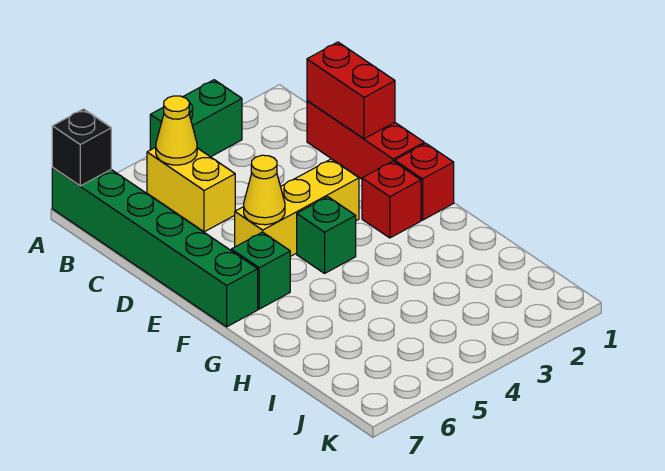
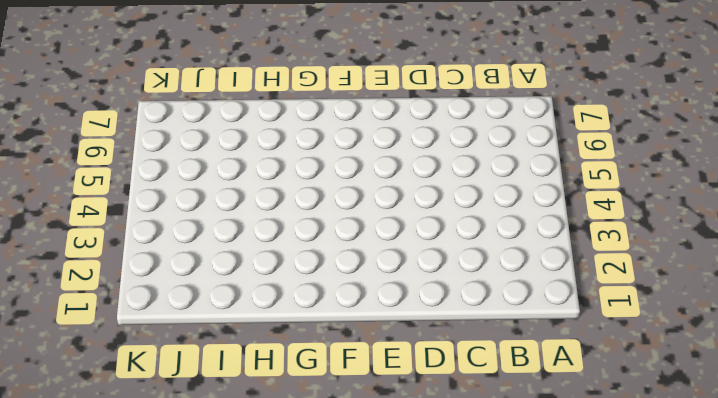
none -> green 1x2 brick [150,80,242,157]
none -> green 1x6 brick [52,168,258,327]
none -> yellow 1x2 brick [147,147,235,232]

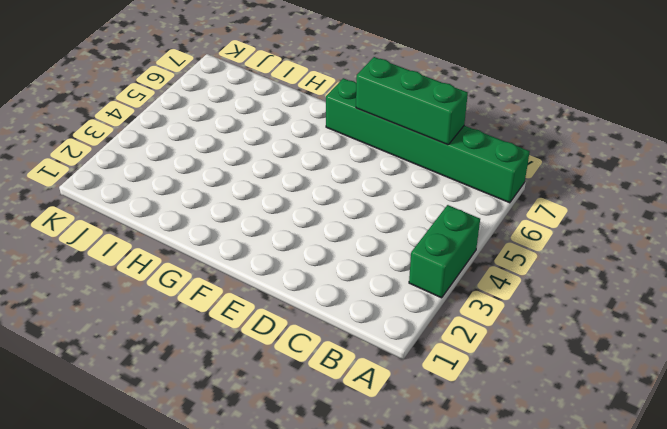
green 1x3 brick [356,57,468,145] -> none
none -> yellow 1x2 brick [147,147,235,232]
none -> red 1x3 brick [307,101,424,179]
none -> yellow 1x3 brick [235,159,359,257]

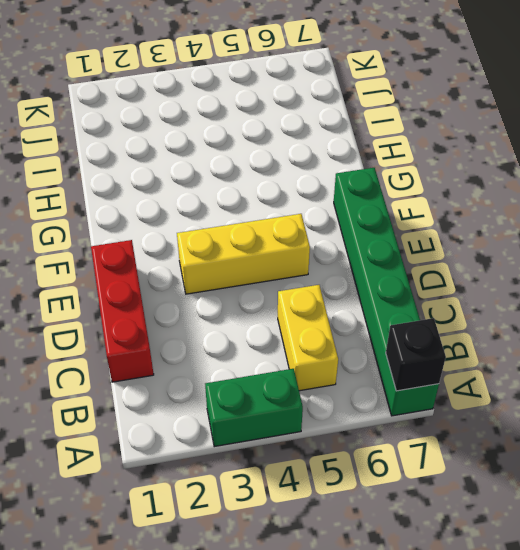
none -> red 1x1 brick [395,143,454,220]
none -> red 1x1 brick [362,161,421,238]
none -> green 1x1 brick [297,197,356,273]

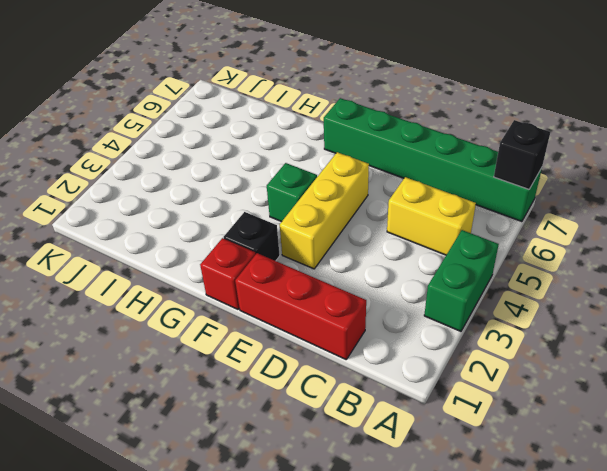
black 1x1 brick [224,212,280,261] -> red 1x1 brick [362,161,421,238]
none -> green 1x1 brick [231,232,290,309]
none -> yellow 1x1 cone [156,96,197,165]
none -> red 1x2 brick [307,42,395,139]

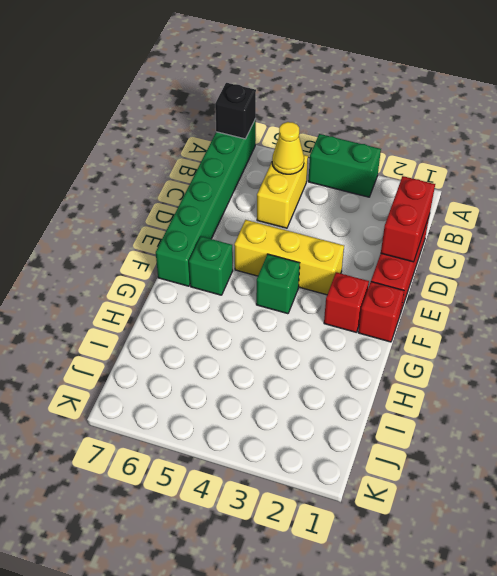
none -> yellow 1x1 cone [244,155,285,225]

